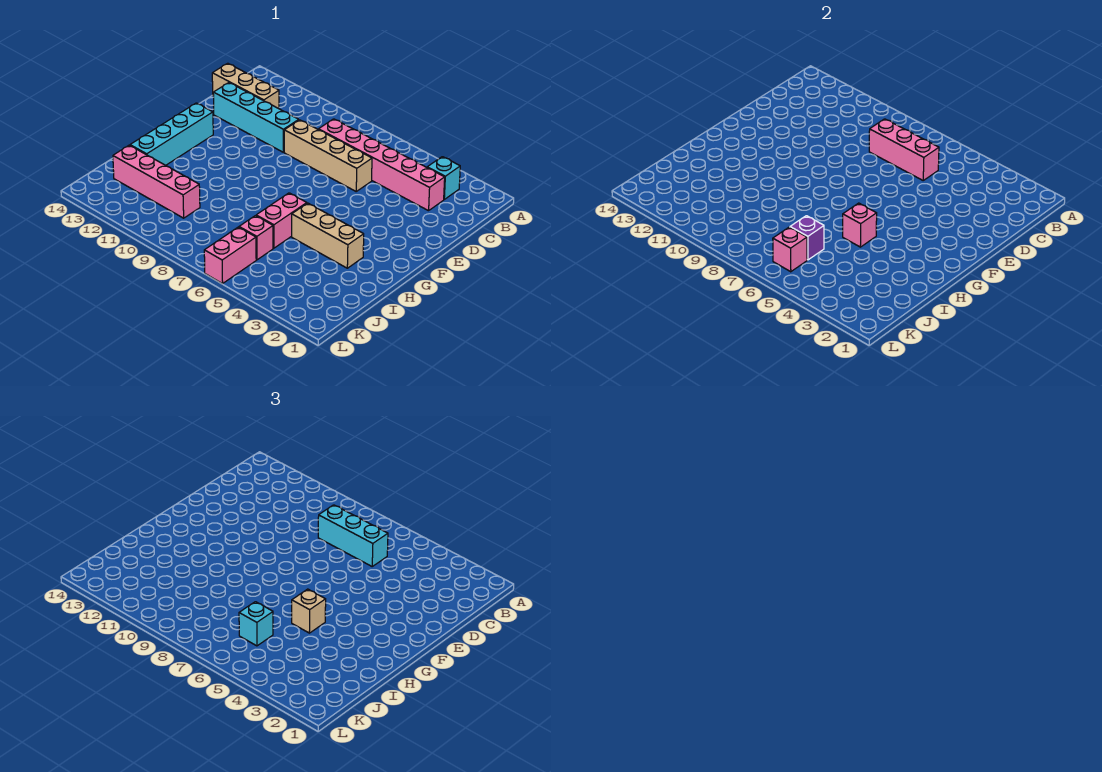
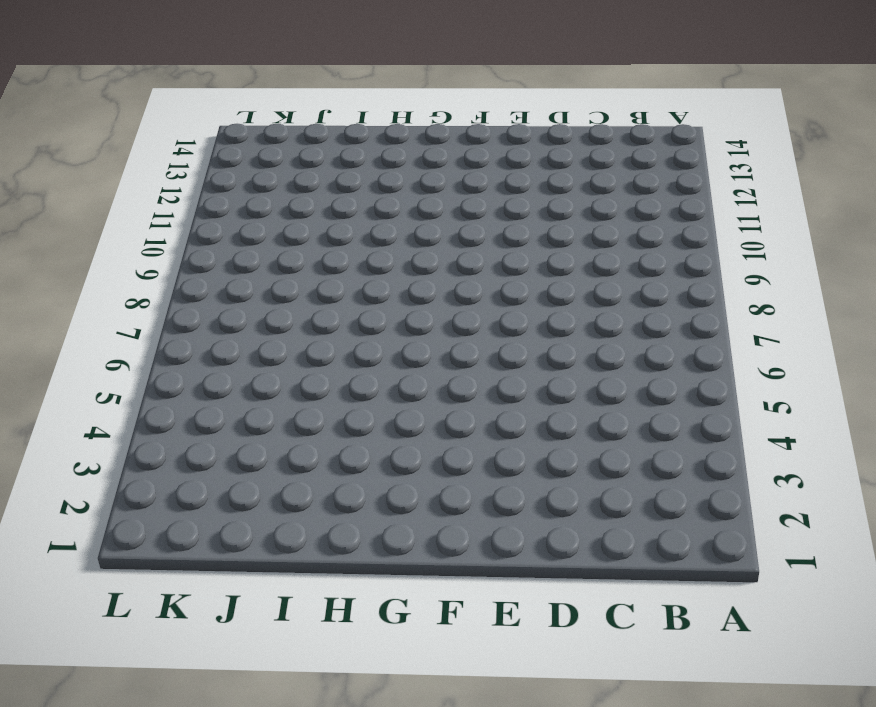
none -> cyan 1x1 brick [427,157,460,199]
none -> pink 1x6 brick [319,119,445,211]
none -> tan 1x3 brick [212,63,279,109]

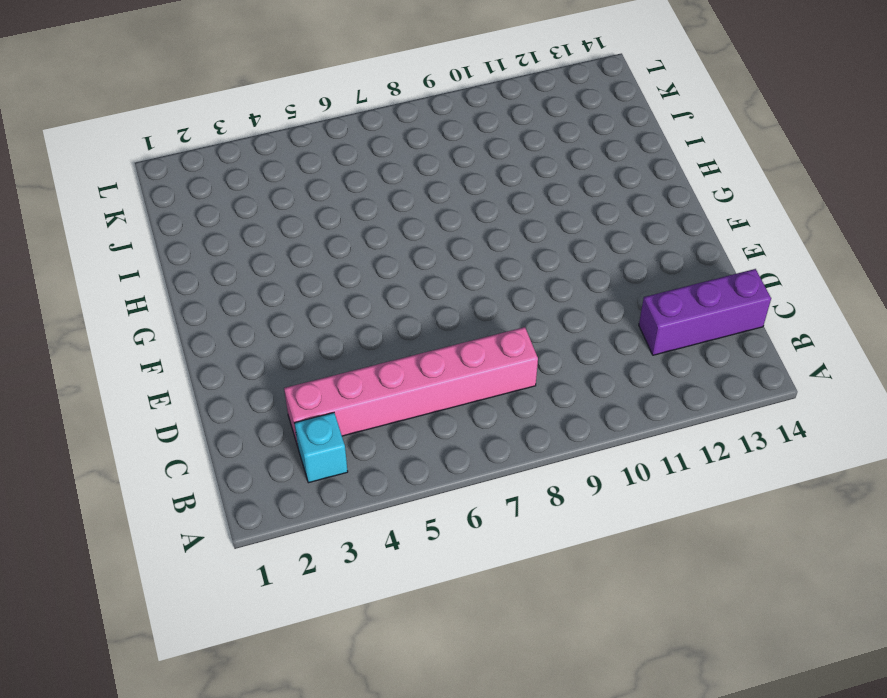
purple 1x3 brick [639,269,771,355] -> tan 1x3 brick [212,63,279,109]
none -> tan 1x4 brick [284,120,372,191]
none -> cyan 1x4 brick [213,83,299,152]
none -> cyan 1x4 brick [130,103,213,165]

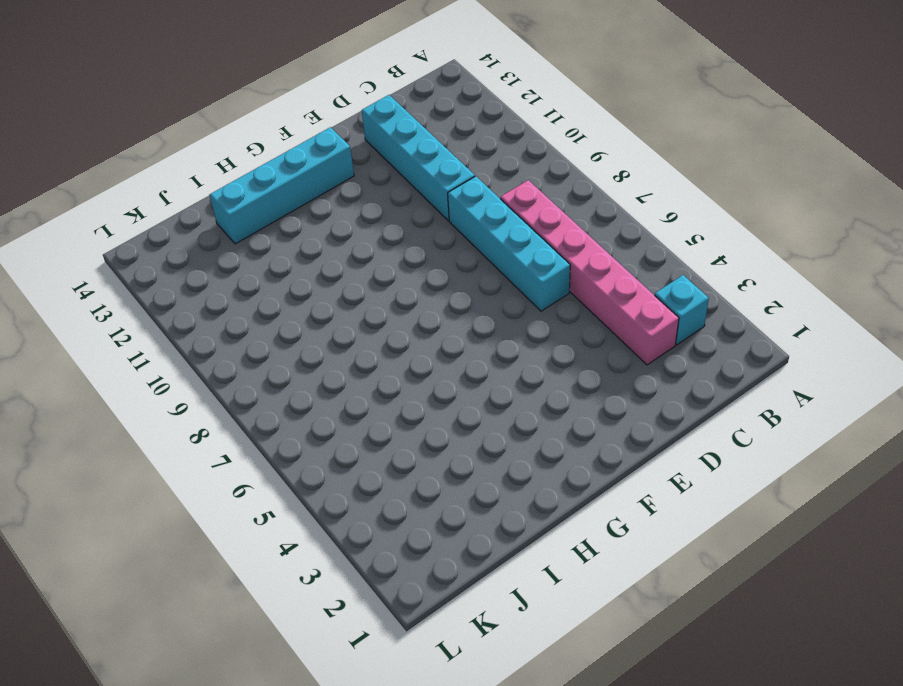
cyan 1x4 brick [448,176,570,311] -> tan 1x4 brick [284,120,372,191]
none -> tan 1x3 brick [212,63,279,109]
none -> tan 1x3 brick [292,203,364,268]
none -> pink 1x2 brick [256,193,307,248]

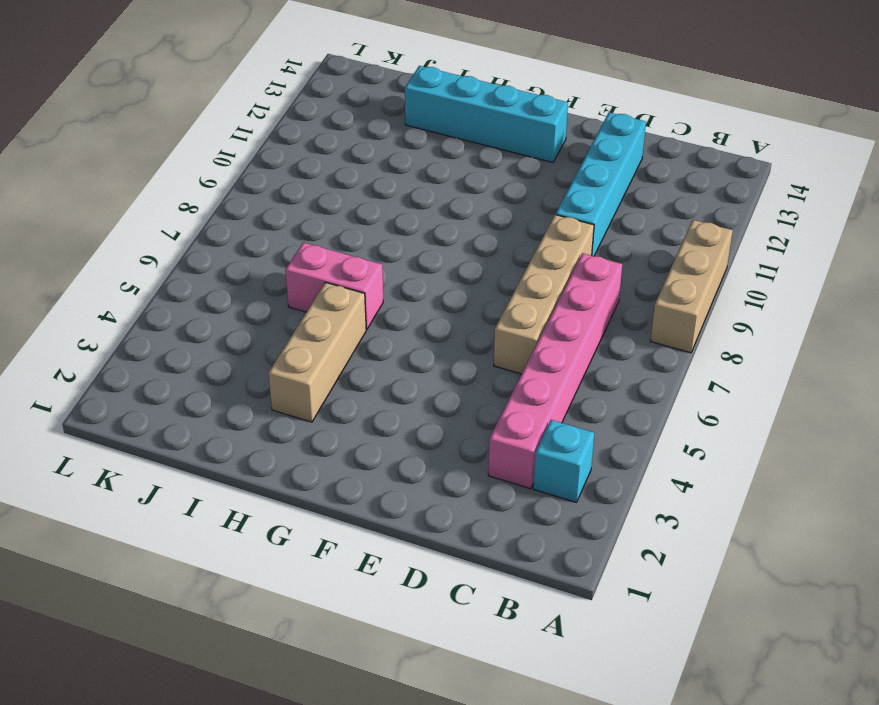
tan 1x3 brick [650,220,733,353] -> tan 1x3 brick moved to [212,63,279,109]
none -> pink 1x1 brick [239,216,273,260]
none -> pink 1x4 brick [113,145,200,218]
none -> pink 1x2 brick [204,227,256,284]

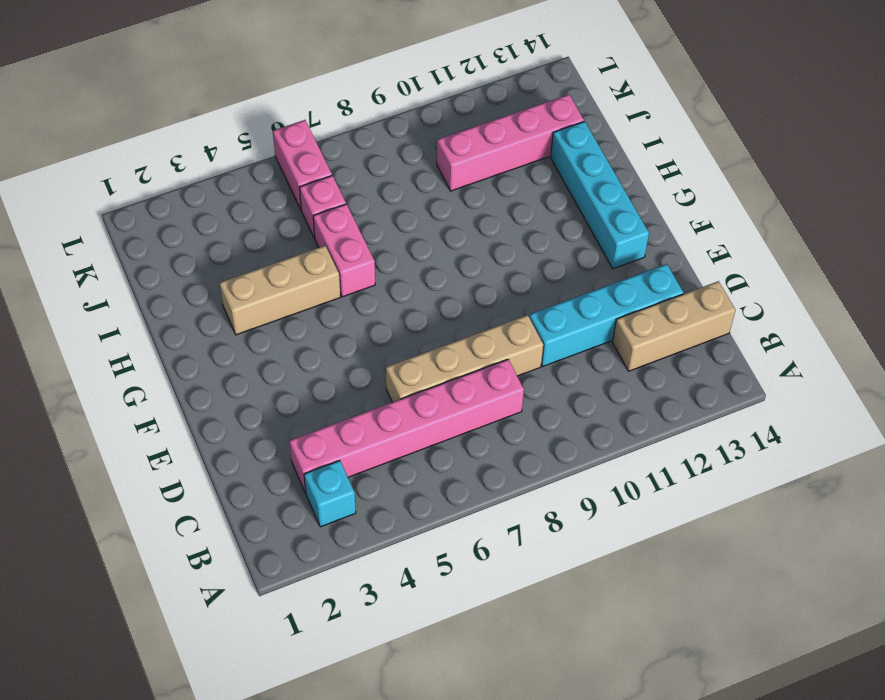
none -> pink 1x3 brick [869,119,939,180]
none -> pink 1x1 brick [843,203,877,247]
none -> purple 1x1 brick [790,216,824,260]

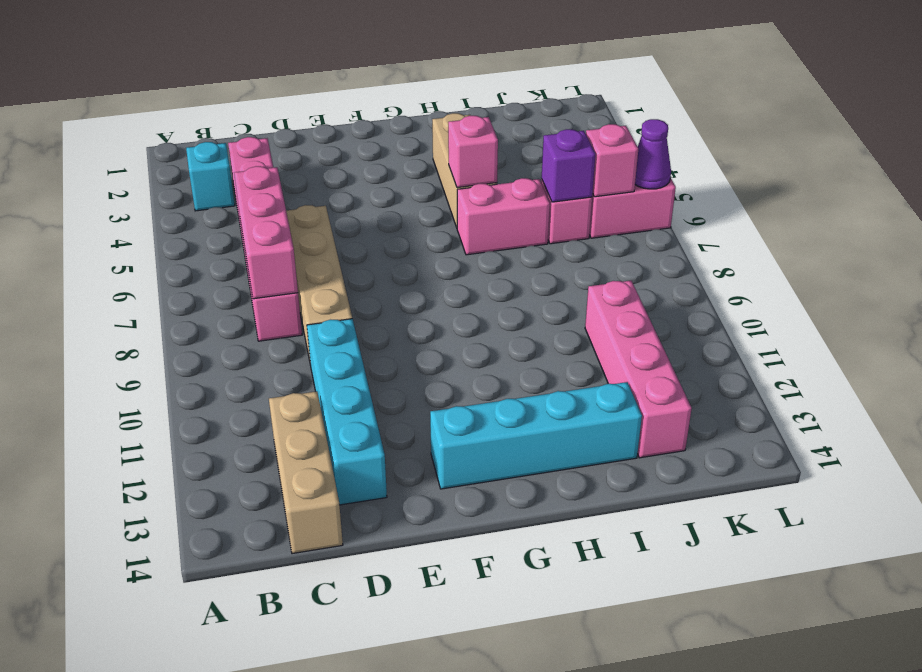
purple 1x1 cone [635,119,671,189] -> none
none -> cyan 1x3 brick [318,505,388,566]
none -> tan 1x1 brick [292,589,326,633]
none -> cyan 1x1 brick [239,602,273,646]

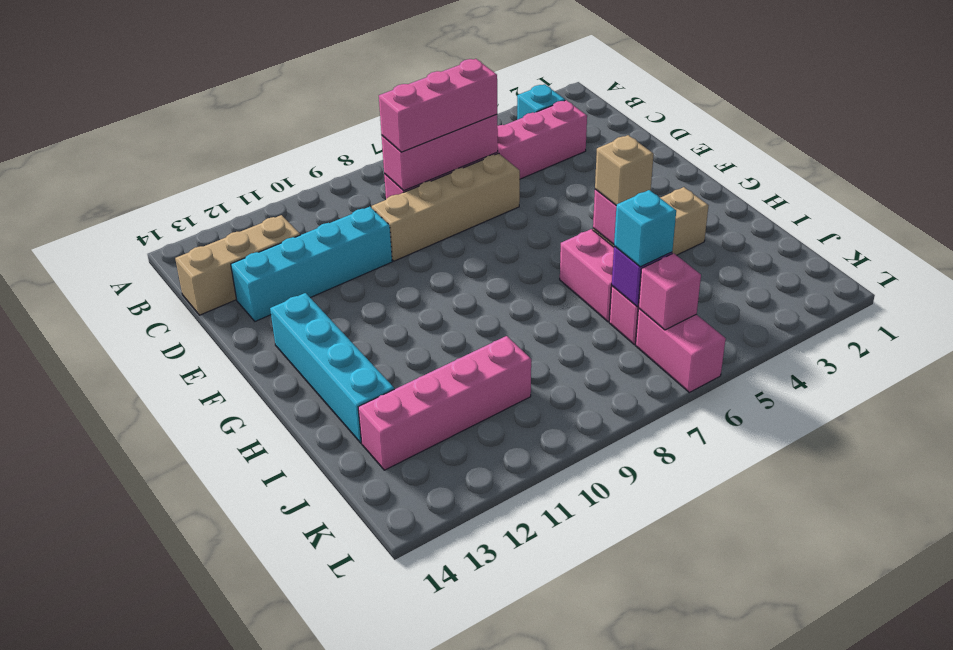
pink 1x3 brick [379,59,497,152] -> cyan 1x3 brick [318,505,388,566]

